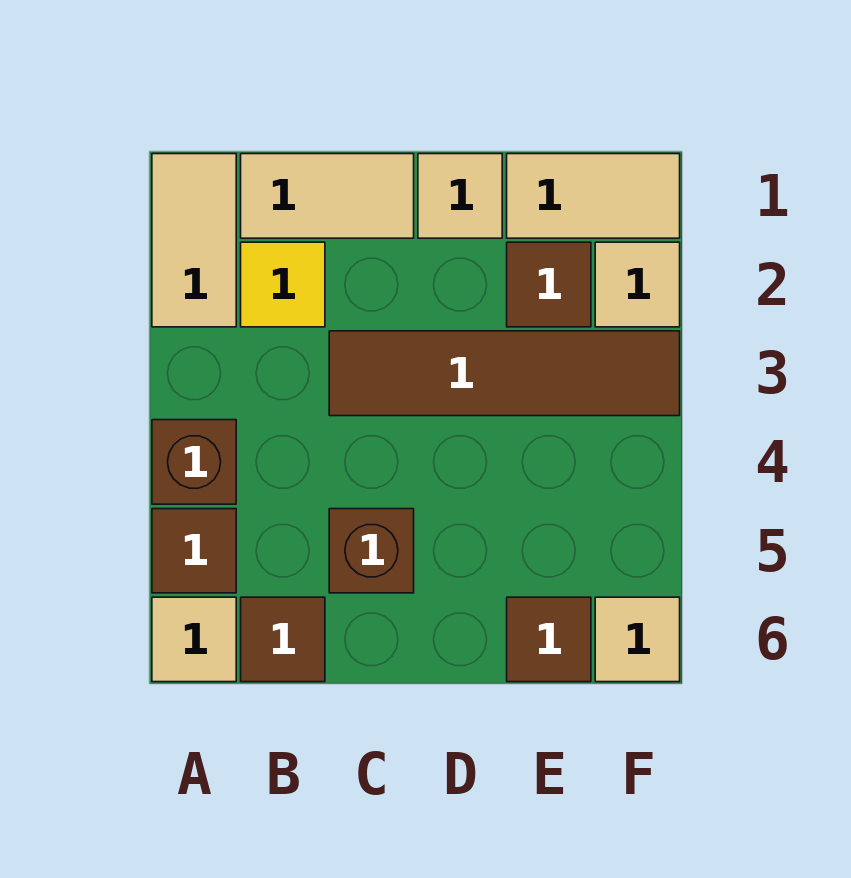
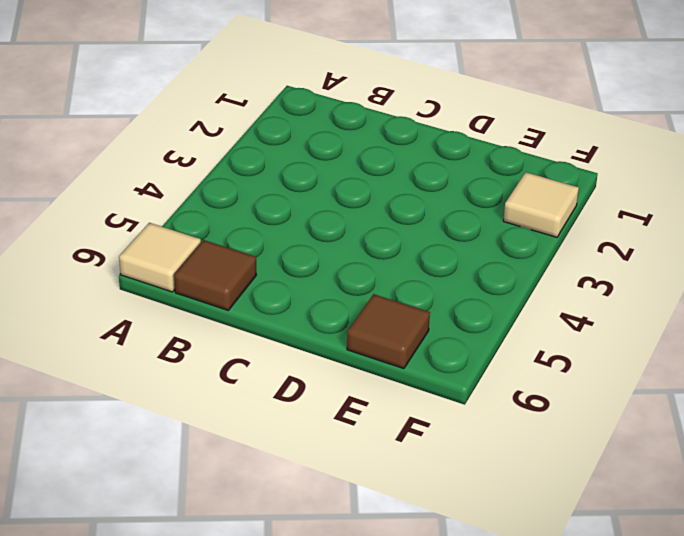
none -> tan 1x2 tile [152,154,236,327]
none -> brown 1x1 brick [152,420,236,504]
none -> brown 1x1 tile [152,509,236,593]

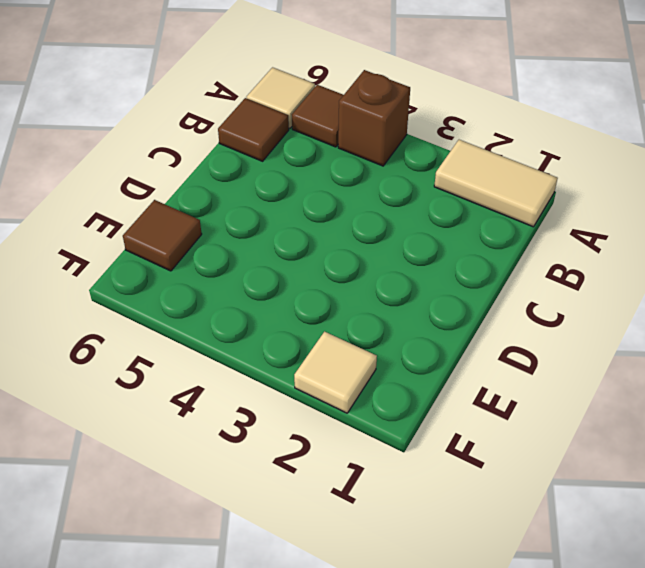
none -> tan 1x2 tile [241,154,414,238]
none -> yellow 1x1 tile [241,242,325,327]
none -> brown 1x4 tile [329,331,680,416]

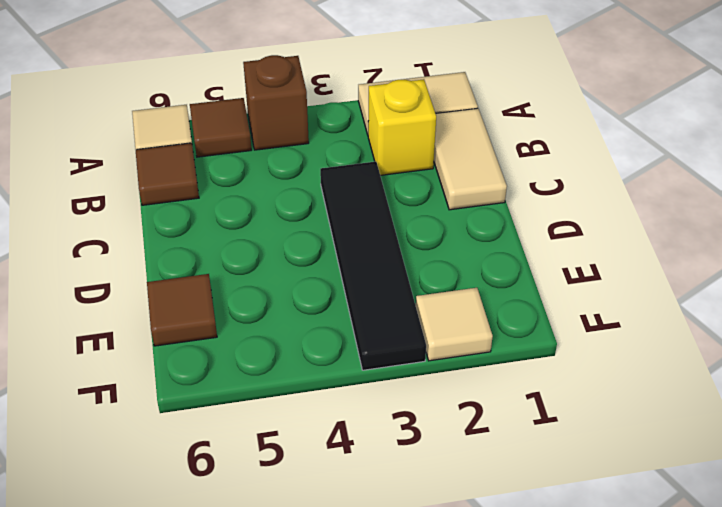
yellow 1x1 brick [368,79,436,175] -> yellow 1x1 tile [241,242,325,327]
black 1x4 tile [320,162,426,370] -> brown 1x4 tile [329,331,680,416]
none -> brown 1x1 brick [329,509,414,593]
none -> tan 1x1 tile [418,154,502,238]
none -> tan 1x2 tile [507,154,680,238]

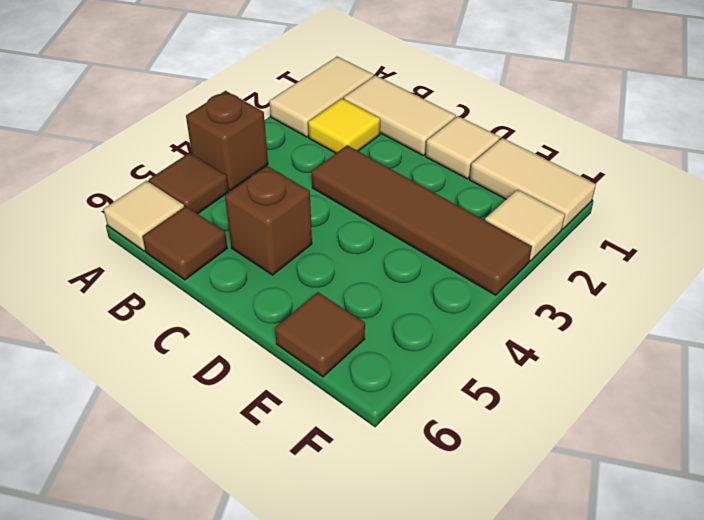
none -> brown 1x1 tile [507,242,591,327]
none -> tan 1x1 tile [595,597,680,682]

